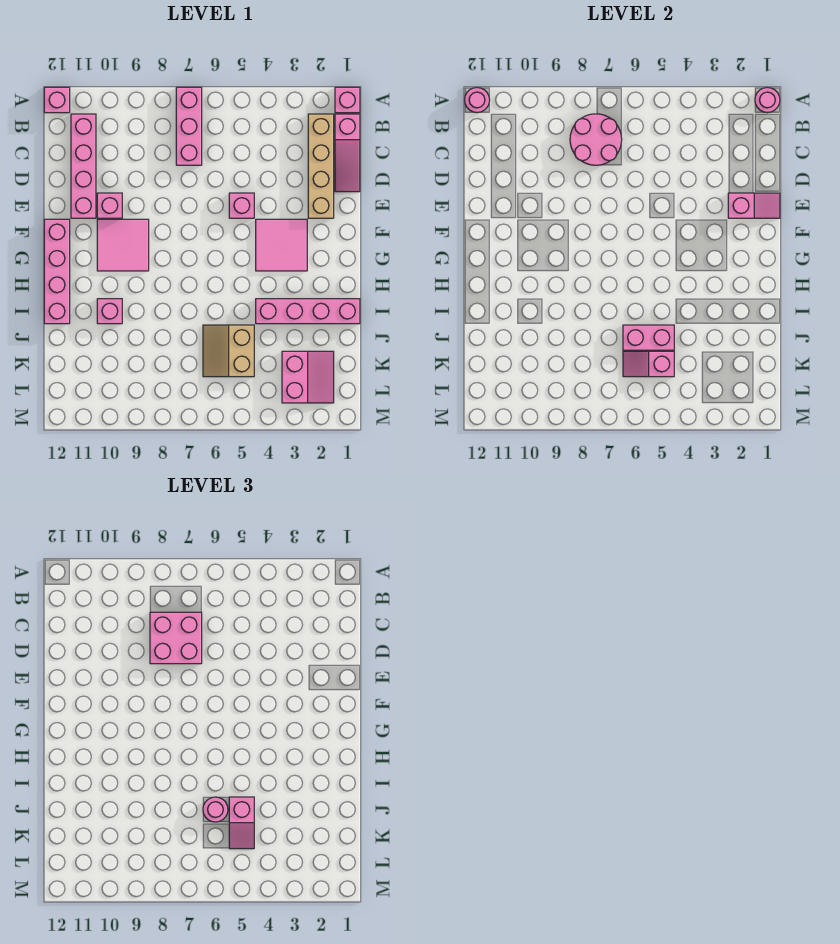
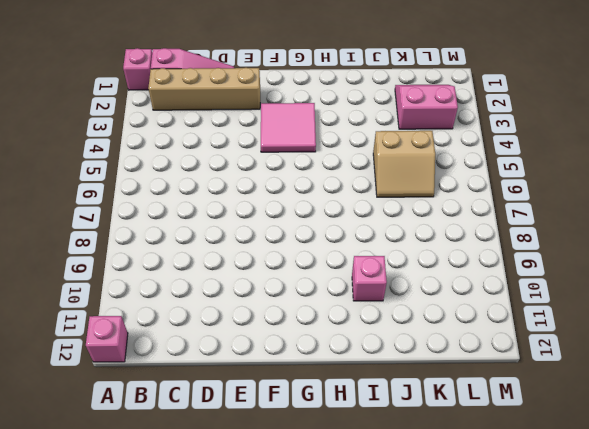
none -> pink 1x3 brick [176,87,202,165]
none -> pink 1x4 brick [71,114,96,218]
none -> pink 1x1 brick [229,193,254,218]

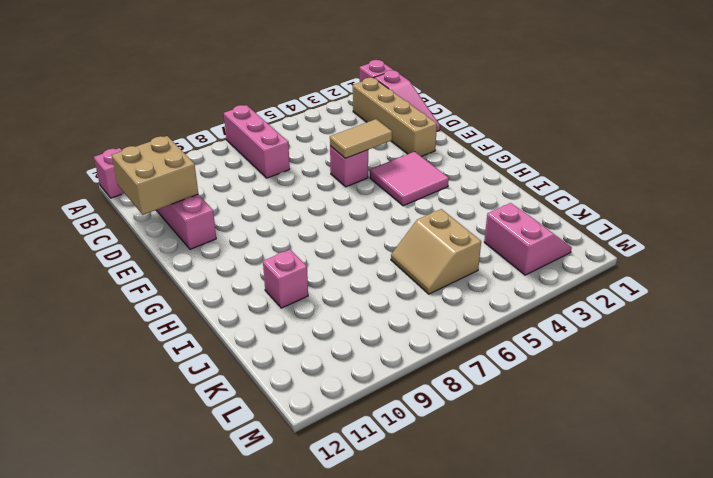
tan 2x2 brick [112,136,198,215] -> none
tan 1x2 tile [330,119,392,158] -> none
none -> pink 1x1 brick [97,193,122,218]
none -> pink 2x2 tile [97,219,149,271]
none -> pink 1x4 brick [44,219,70,324]

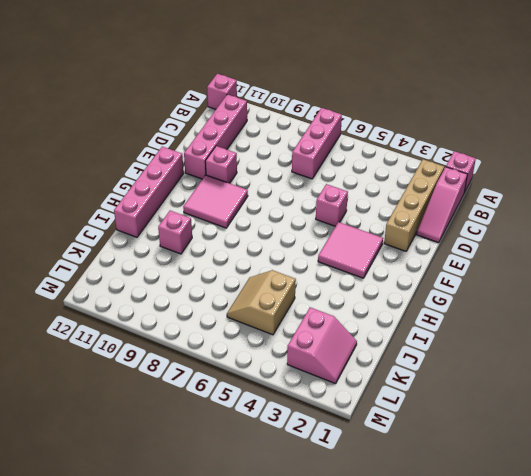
none -> pink 1x4 brick [256,299,360,324]
none -> pink 1x1 round brick [755,87,780,113]
none -> pink 1x1 round brick [465,88,490,113]

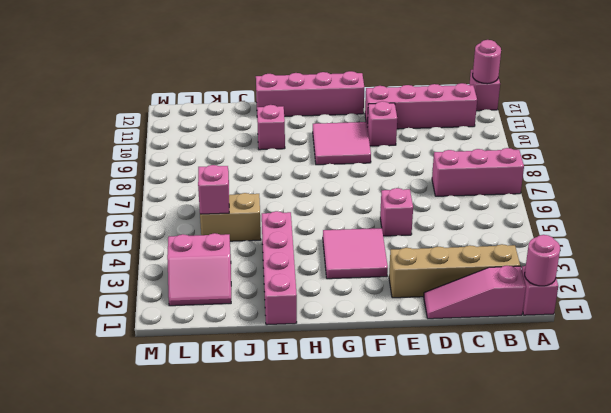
none -> pink 2x2 round brick [570,114,622,165]
none -> pink 1x2 slope [728,193,780,218]
none -> pink 1x2 brick [623,325,674,350]

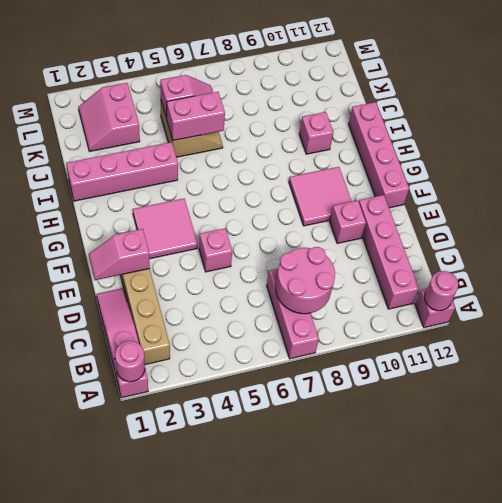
none -> pink 2x2 brick [150,612,202,664]
none -> pink 1x2 slope [229,797,254,849]
none -> pink 1x1 round brick [203,797,228,822]

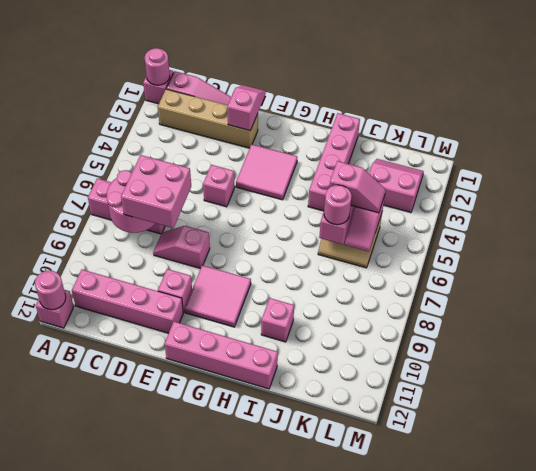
pink 1x2 slope [153,226,210,269] -> none

